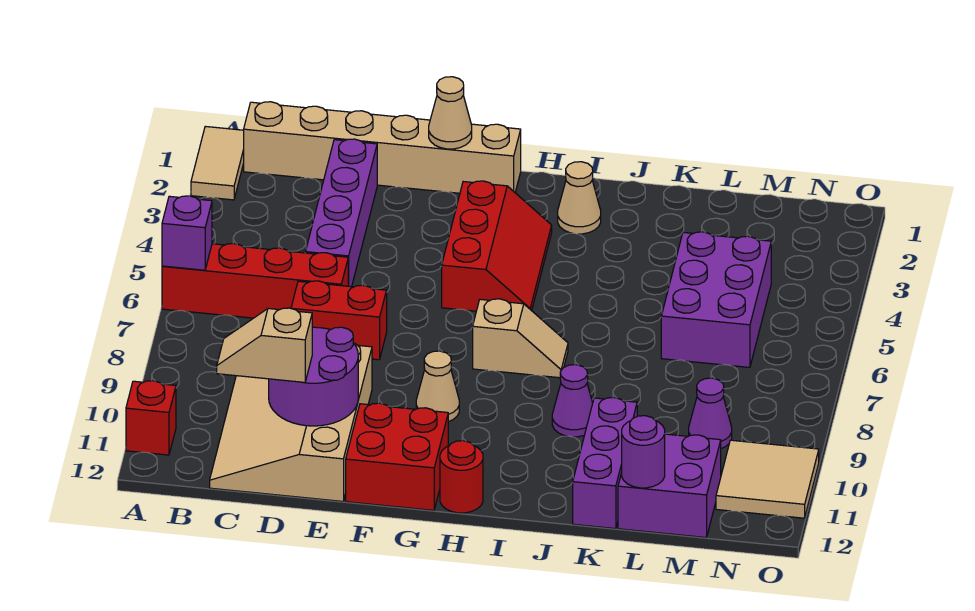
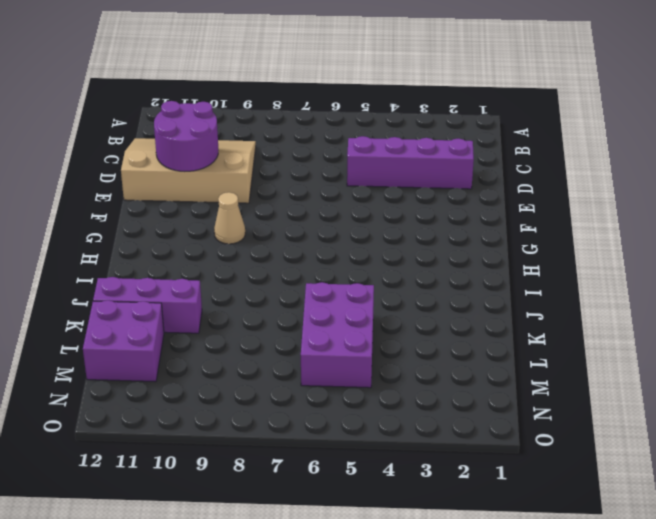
purple 2x3 brick [301,282,374,388] -> purple 2x3 brick turned to [661,232,771,367]
none -> tan 1x2 tile [191,126,244,200]
none -> red 1x4 brick [162,244,348,318]
none -> red 1x1 brick [126,381,176,455]

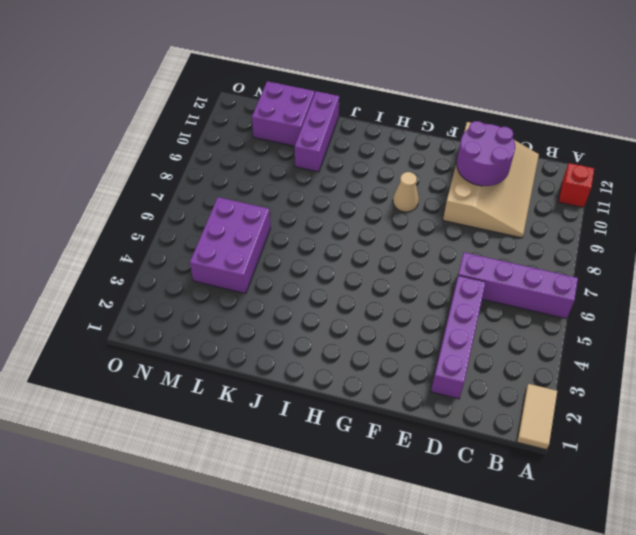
purple 1x4 brick [458,252,578,319] -> red 1x4 brick [162,244,348,318]
none -> tan 1x6 brick [244,102,521,193]
none -> red 1x2 brick [291,281,387,360]
none -> red 2x2 brick [346,403,448,510]

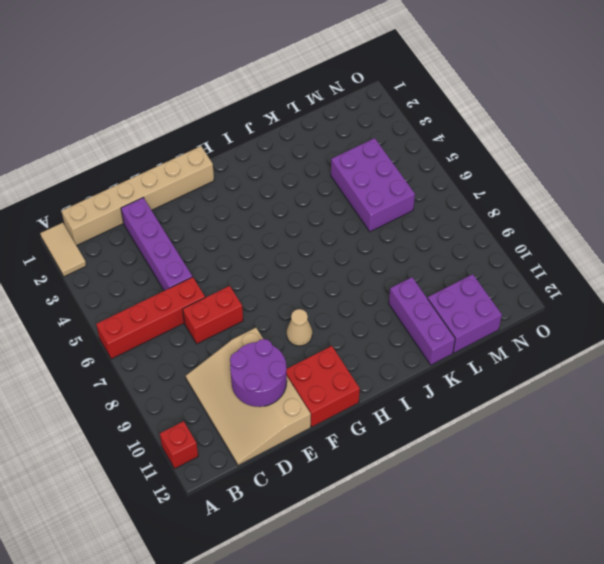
none -> red 2x3 slope [442,181,552,311]
none -> tan 1x2 slope [473,299,568,378]
none -> red 1x1 round brick [440,441,483,513]

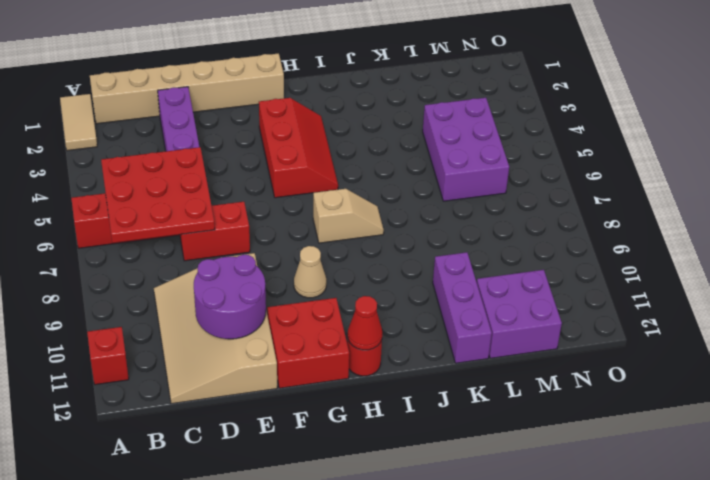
red 3x3 plate [101,147,215,243] -> none
red 1x1 cone [348,296,382,350] -> none
none -> tan 1x1 cone [558,162,601,234]
none -> purple 1x1 cone [552,365,593,437]
none -> purple 1x1 cone [689,378,732,448]

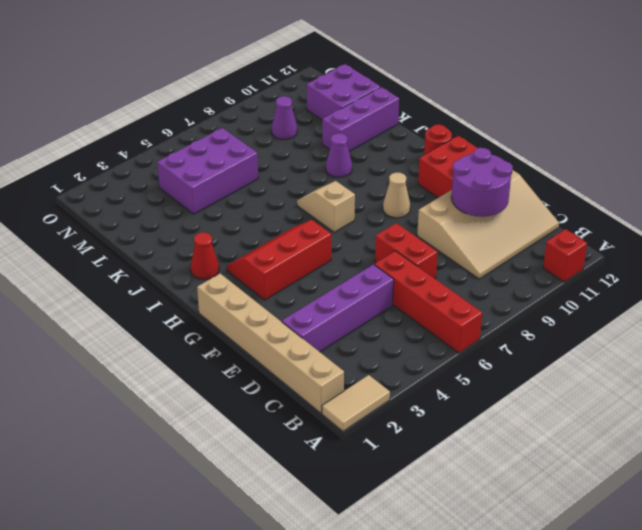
red 1x1 cone [191,233,219,279] -> tan 1x1 cone [558,162,601,234]
none -> tan 2x2 tile [716,440,819,518]
none -> purple 1x1 brick [162,196,212,270]
none -> tan 1x1 cone [429,77,472,149]

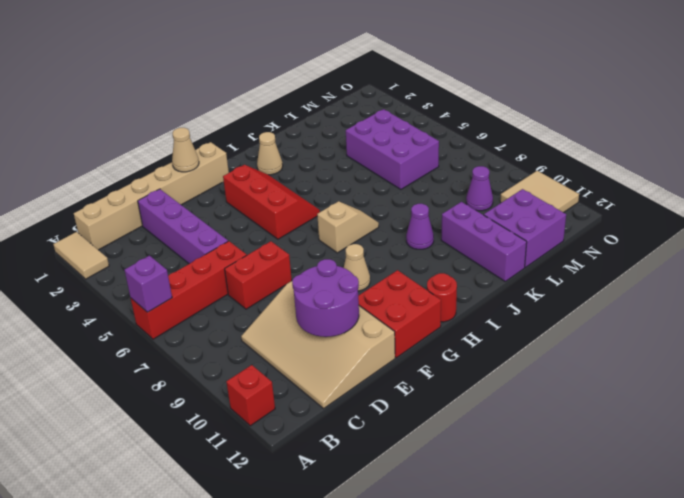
none -> purple 1x1 round brick [622,416,665,488]
none -> tan 1x2 slope [217,308,312,382]

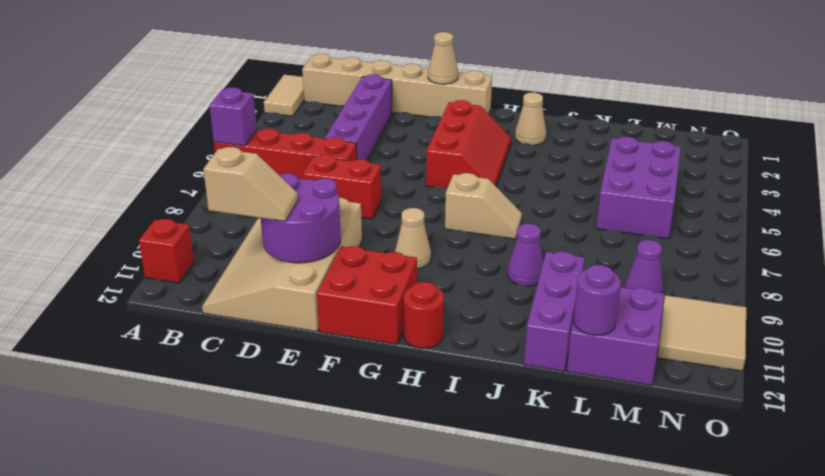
tan 1x2 slope [204,147,298,221] -> tan 1x2 slope turned to [217,308,312,382]

